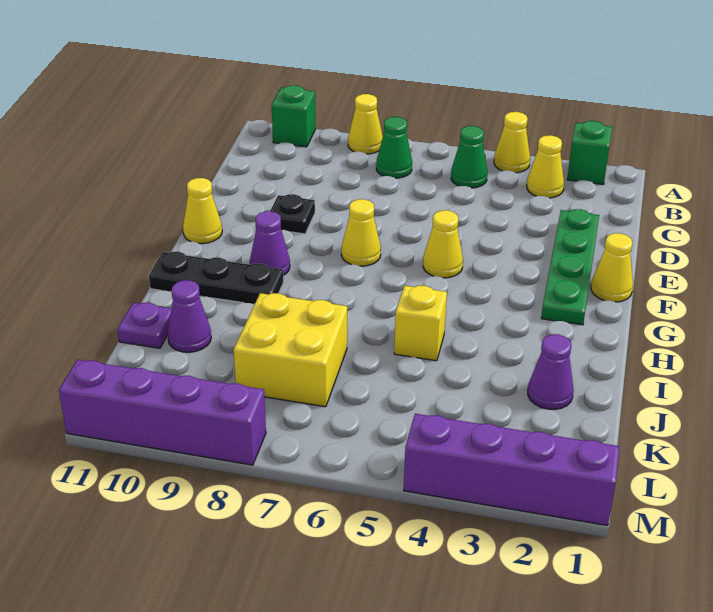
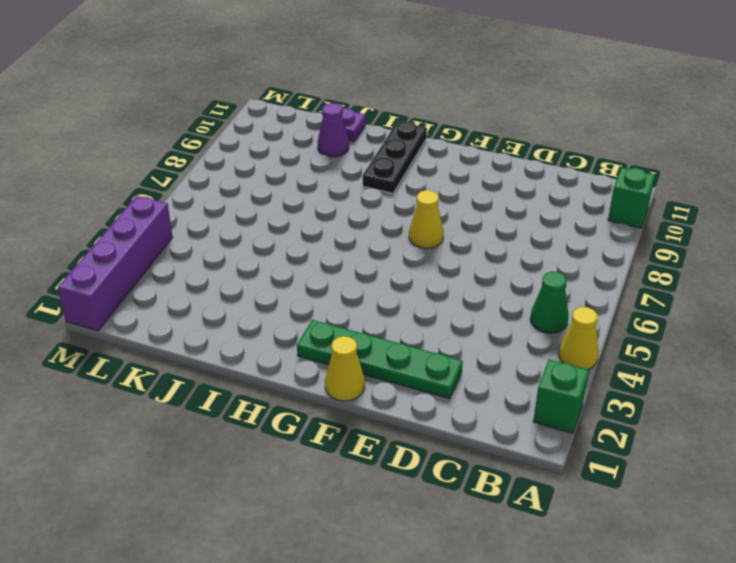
none -> yellow 1x1 cone [348,94,383,154]
none -> yellow 1x1 cone [527,135,564,198]
none -> green 1x1 cone [376,117,412,178]

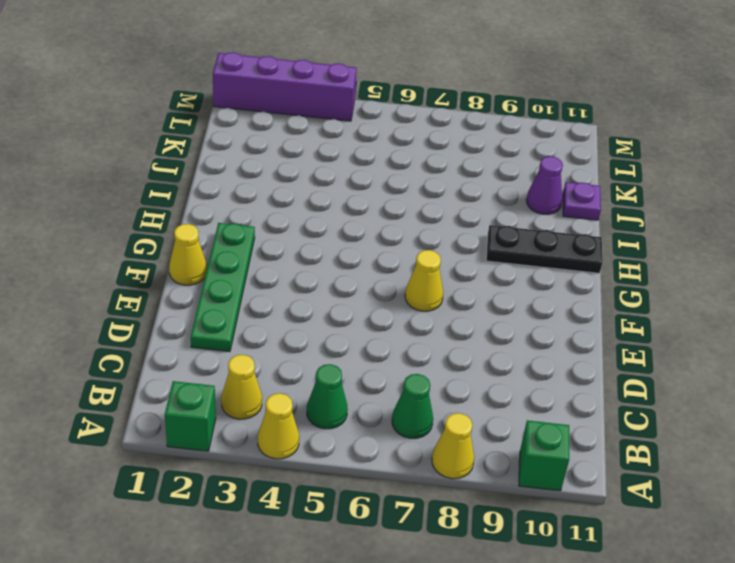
none -> black 1x1 plate [270,194,315,234]
none -> yellow 1x1 cone [423,210,463,278]
none -> yellow 1x1 cone [183,178,222,244]

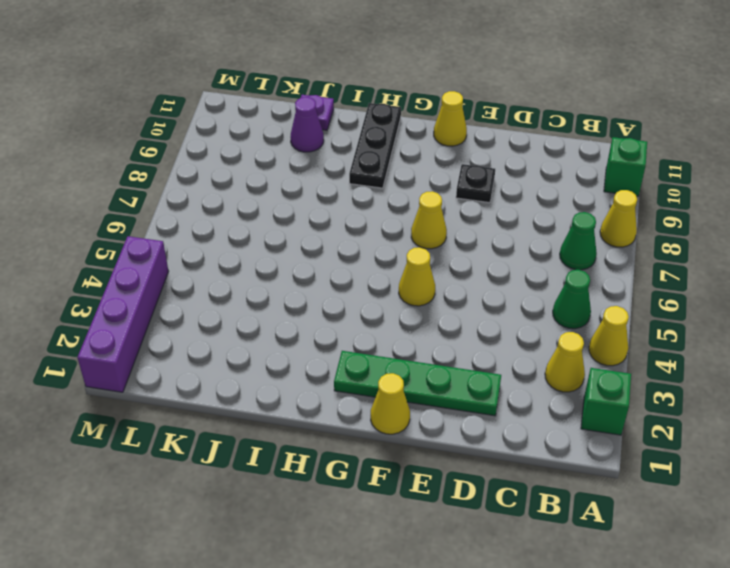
none -> purple 1x1 cone [250,211,290,275]
none -> yellow 1x1 brick [394,286,447,361]
none -> purple 1x1 cone [528,334,574,409]

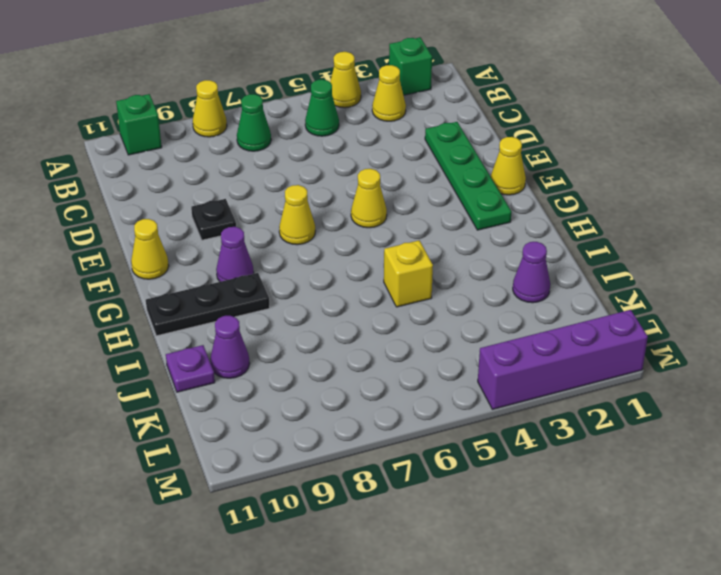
none -> yellow 2x2 brick [234,293,347,407]
none -> purple 1x4 brick [59,360,266,465]

